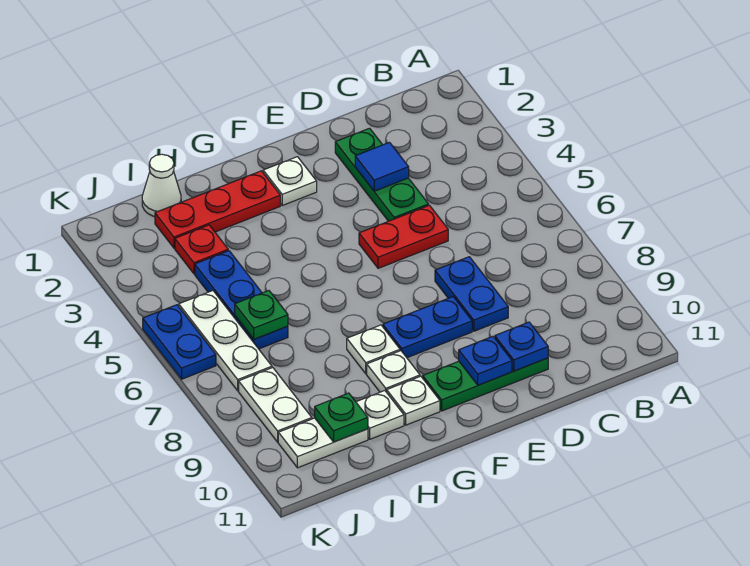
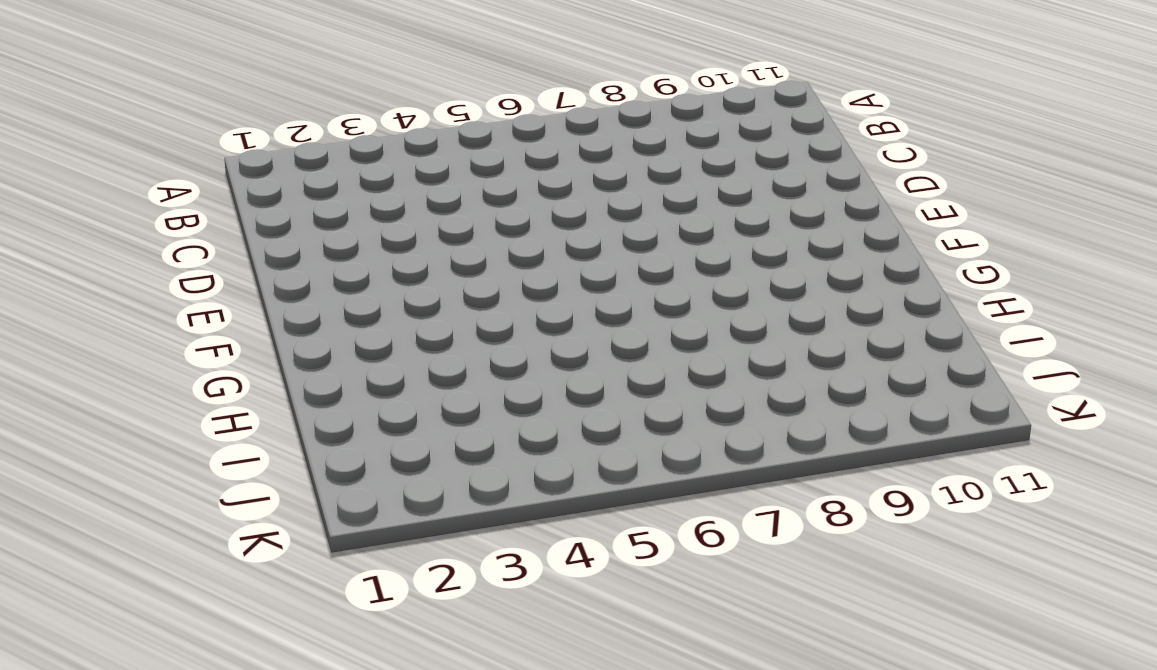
none -> green 1x3 plate [335,128,429,221]
none -> red 1x2 plate [359,205,448,268]
none -> blue 1x2 plate [435,257,508,331]

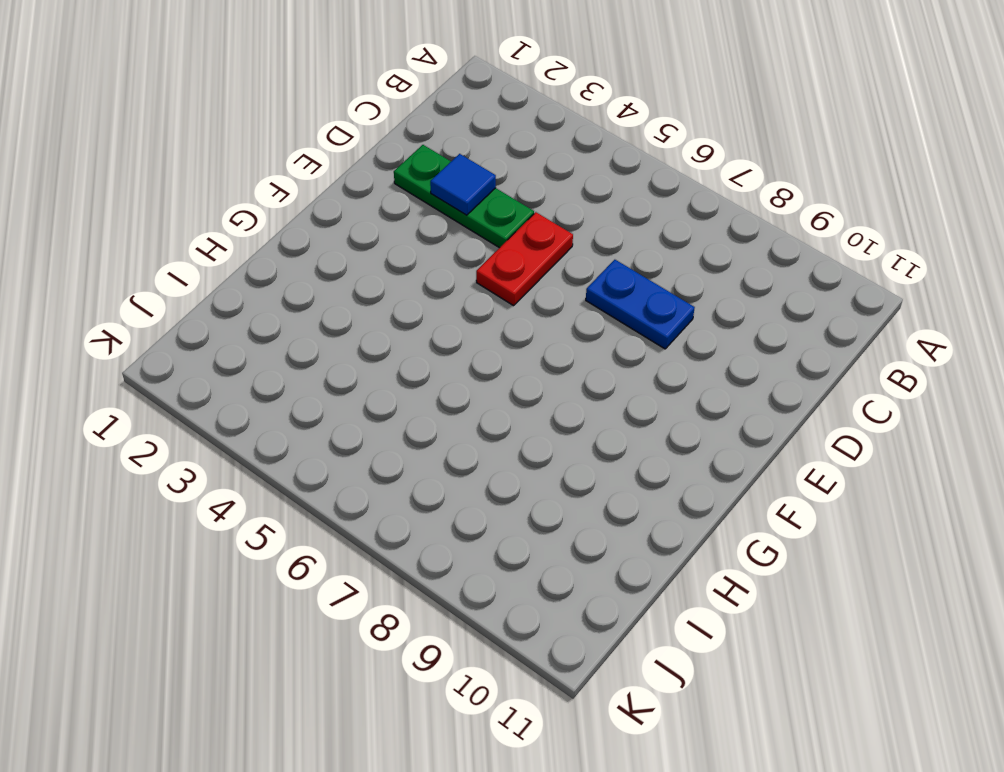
none -> green 1x3 plate [423,358,548,411]
none -> blue 1x2 plate [383,297,472,358]
none -> white 1x1 plate [263,157,317,206]

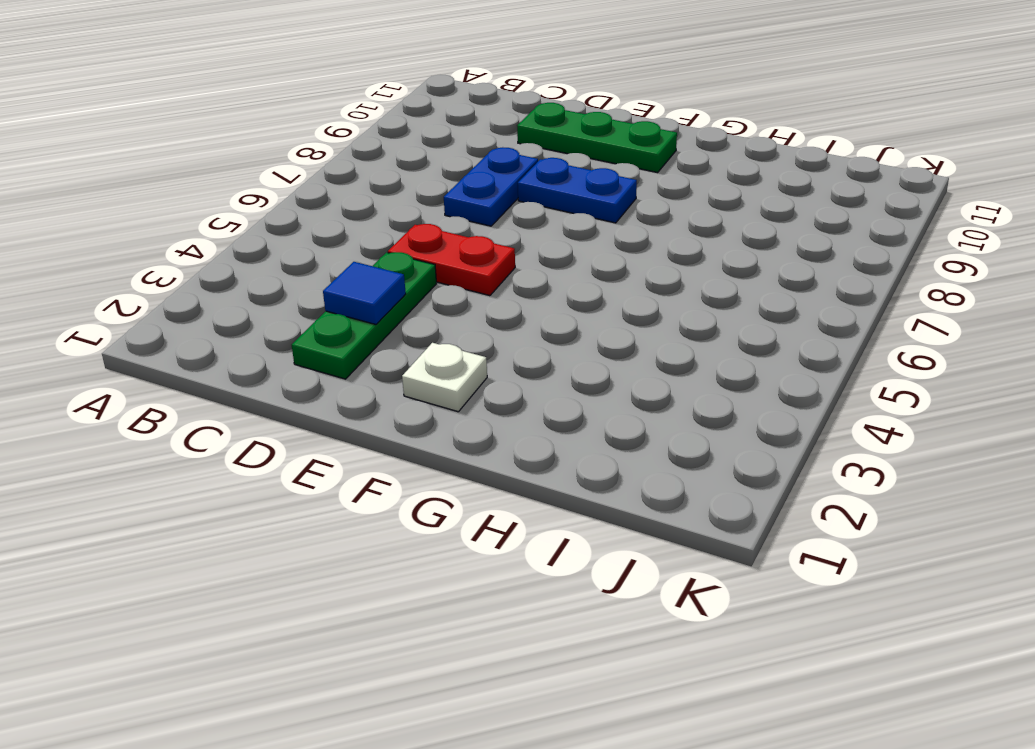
none -> red 1x3 plate [155,171,280,248]
none -> white 1x1 plate [347,325,400,374]
none -> white 1x1 plate [367,351,420,392]

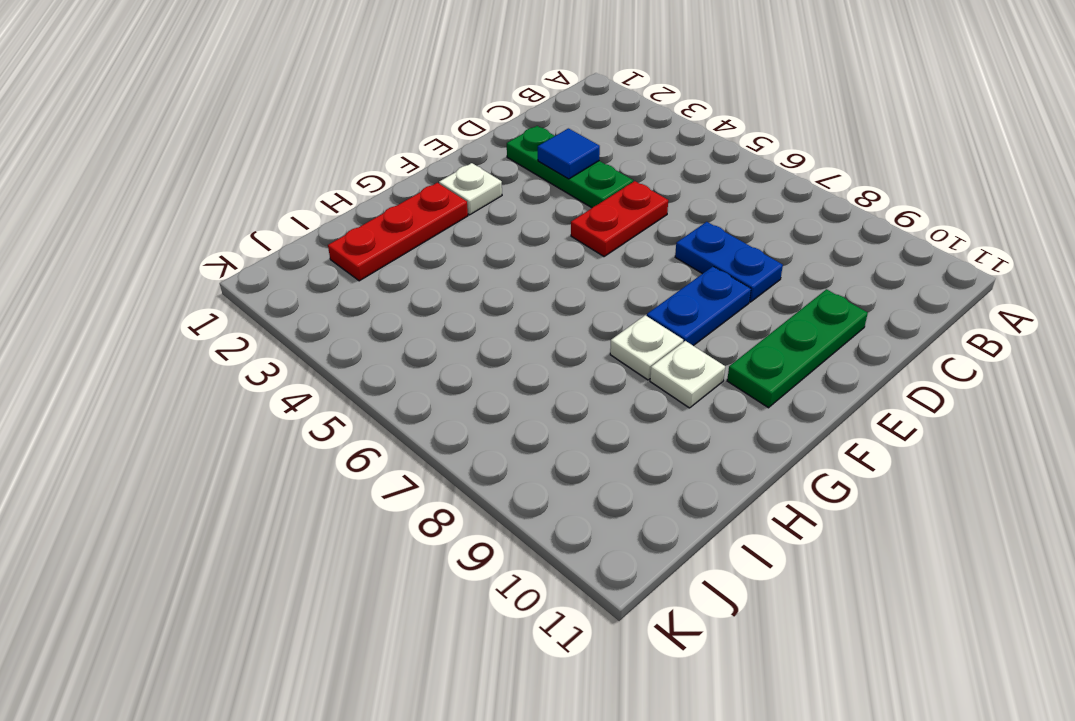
none -> white 1x1 plate [387,376,440,425]
none -> white 1x1 plate [356,391,404,439]
none -> white 1x1 cone [142,154,181,217]

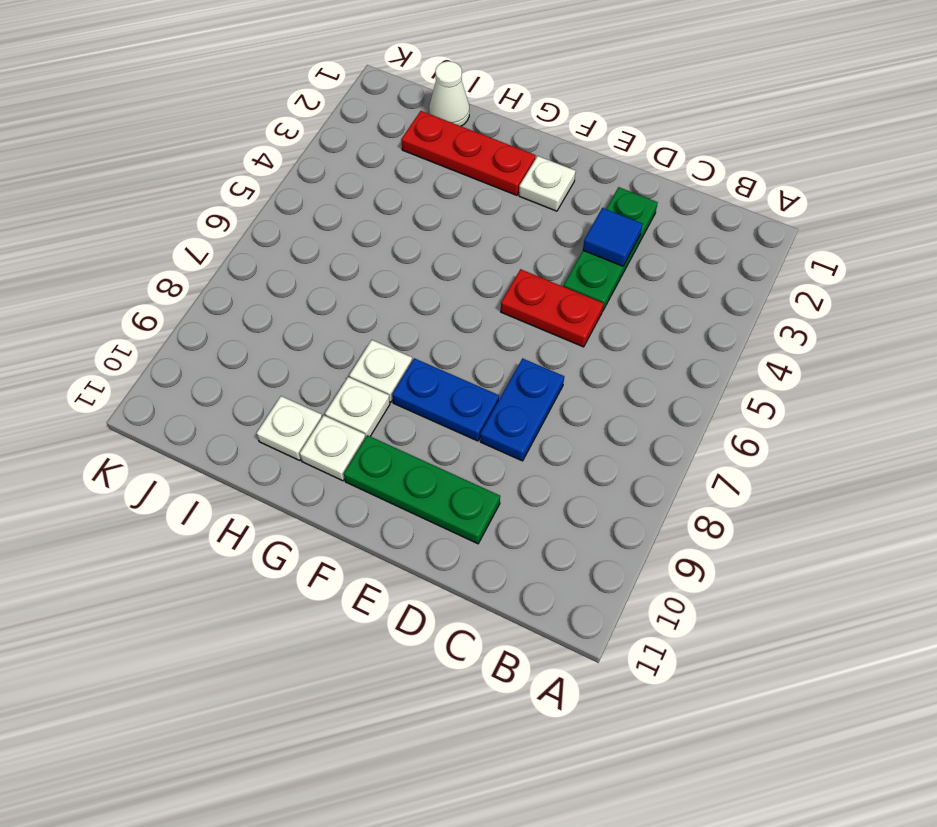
none -> red 1x1 plate [175,225,228,274]
none -> blue 1x3 plate [195,251,288,349]
none -> white 1x2 plate [278,418,368,468]

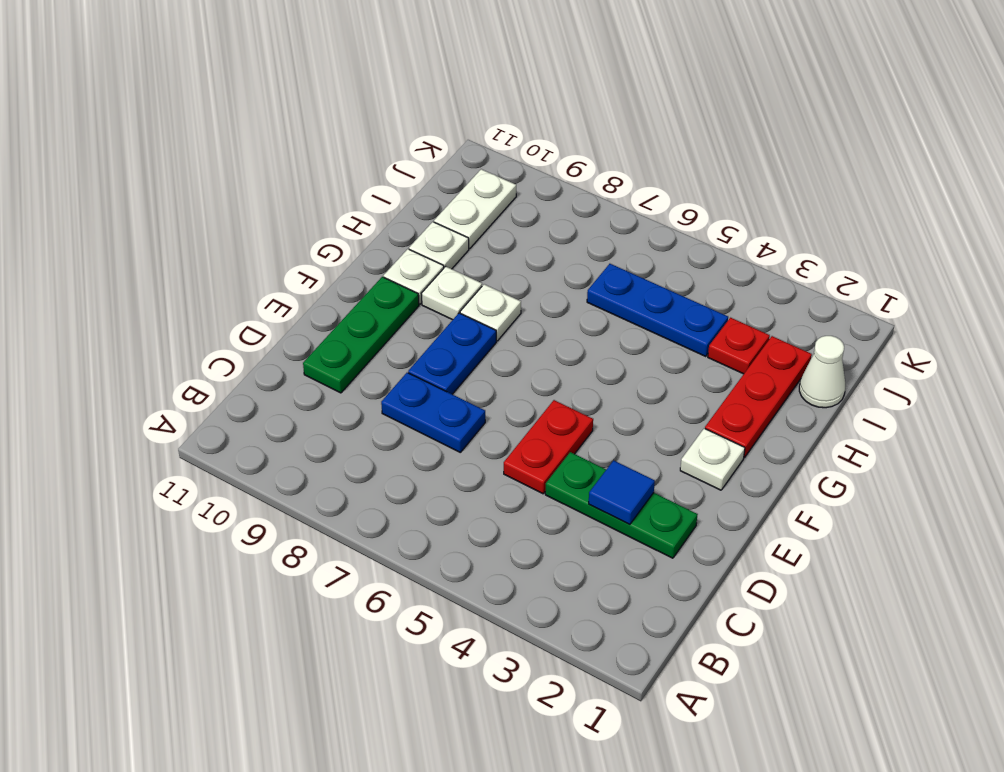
none -> white 1x3 plate [179,291,272,391]
none -> white 1x2 plate [239,368,312,442]
none -> blue 1x2 plate [143,305,216,379]

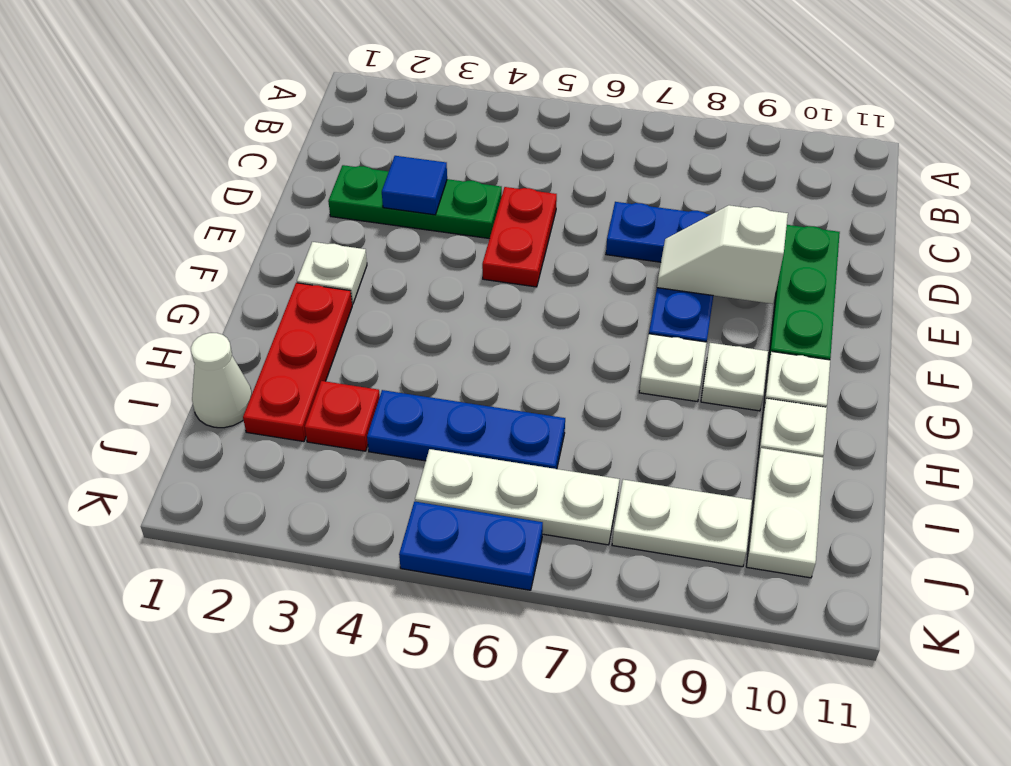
white 1x2 slope [657,205,788,304] -> none
none -> blue 1x1 plate [495,322,548,371]
none -> blue 1x1 plate [459,336,512,385]
none -> green 1x1 plate [235,291,288,339]

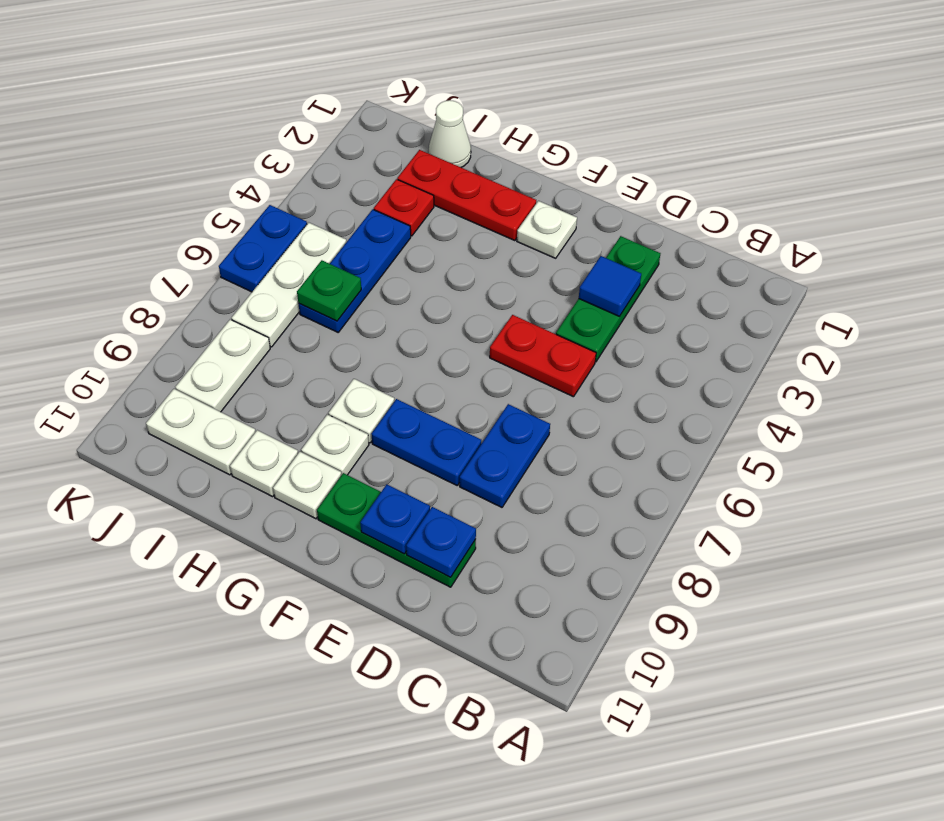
none -> green 1x1 plate [315,393,368,442]

